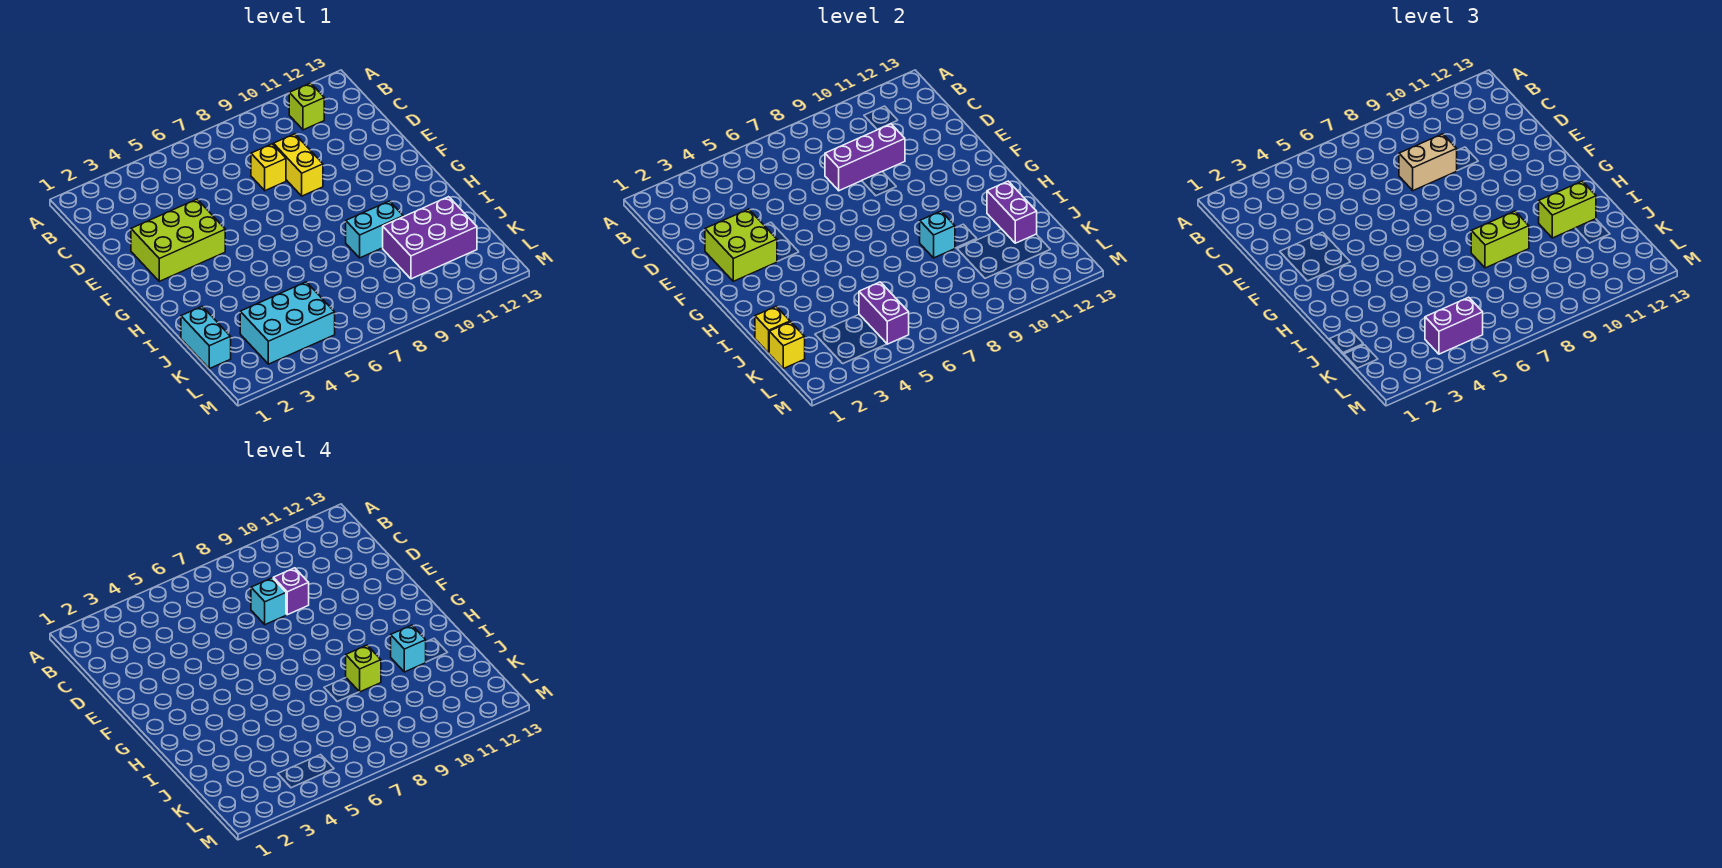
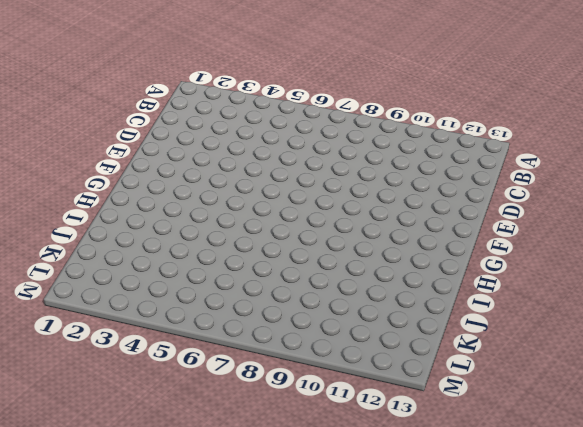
none -> lime 1x1 brick [289,83,324,130]
none -> yellow 1x1 brick [251,144,286,191]
none -> yellow 1x2 brick [273,134,323,196]

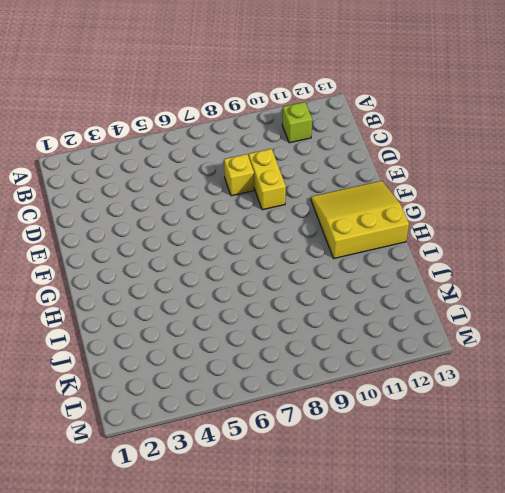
yellow 3x3 slope [311,181,409,258] -> none
none -> lime 2x3 brick [131,199,225,281]
none -> cyan 1x2 brick [346,201,403,258]
none -> cyan 1x2 brick [181,306,231,369]

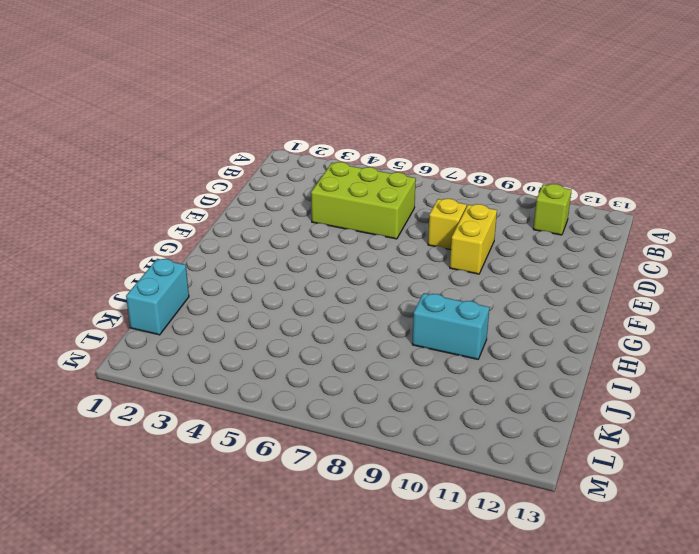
lime 2x3 brick [311,162,416,239] -> lime 2x3 brick moved to [131,199,225,281]
none -> purple 2x3 brick [383,197,477,279]
none -> cyan 2x3 brick [240,282,335,364]
none -> purple 1x3 brick [825,124,905,191]

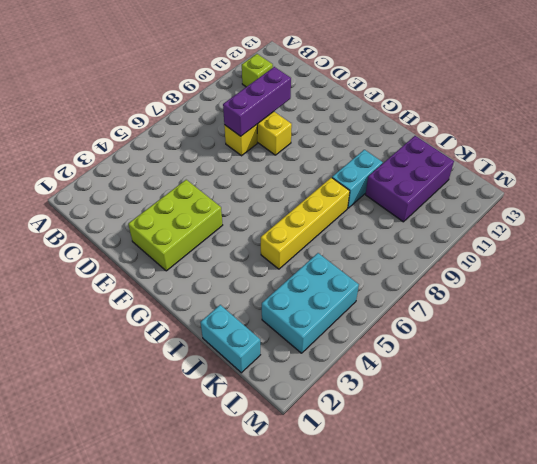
yellow 1x4 brick [261,177,350,269] -> none
none -> lime 2x2 brick [705,209,777,281]
none -> cyan 1x1 brick [920,211,955,258]
none -> purple 1x2 brick [987,181,1037,243]

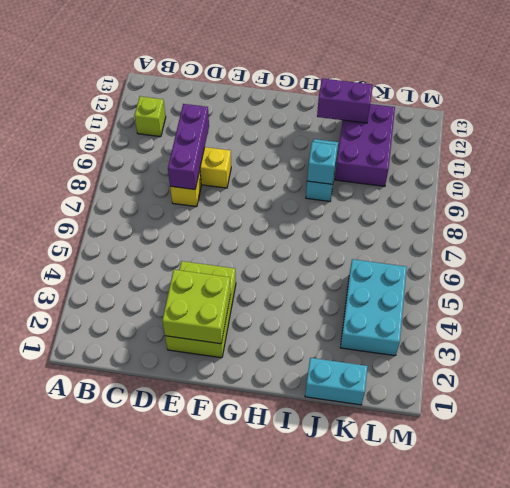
none -> yellow 1x1 brick [755,306,790,353]
none -> yellow 1x1 brick [769,322,805,369]
none -> purple 1x2 brick [859,282,909,344]

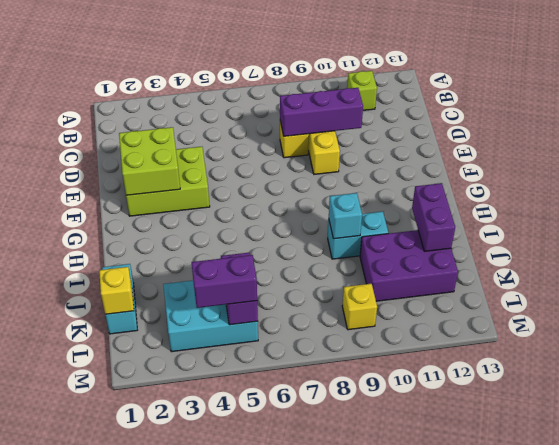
yellow 1x1 brick [342,284,377,330] -> yellow 1x1 brick moved to [755,306,790,353]
none -> tan 1x2 brick [1399,134,1457,191]
none -> lime 1x2 brick [1471,211,1529,268]
none -> lime 1x2 brick [1539,181,1596,238]

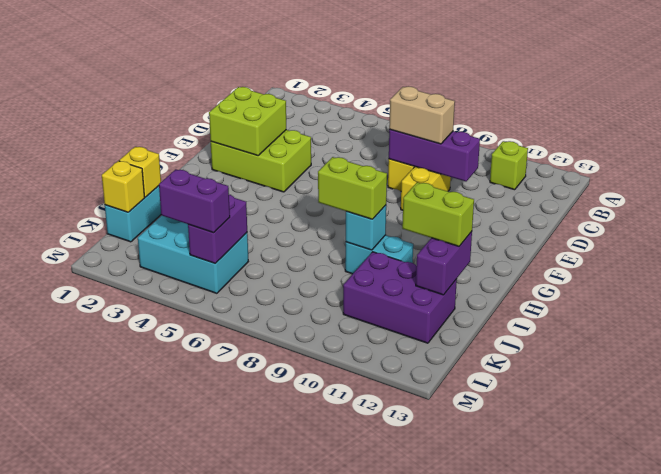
none -> cyan 1x1 brick [251,578,286,625]
none -> purple 1x1 brick [273,568,309,615]
none -> lime 1x1 brick [346,645,381,692]

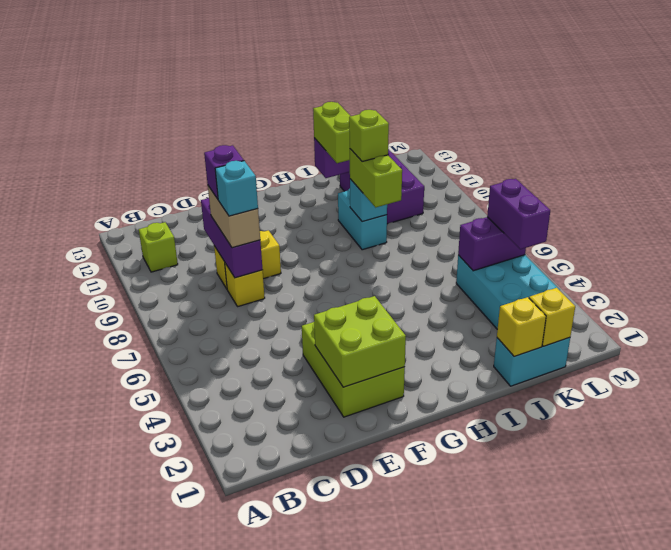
none -> cyan 1x1 brick [391,625,426,672]

